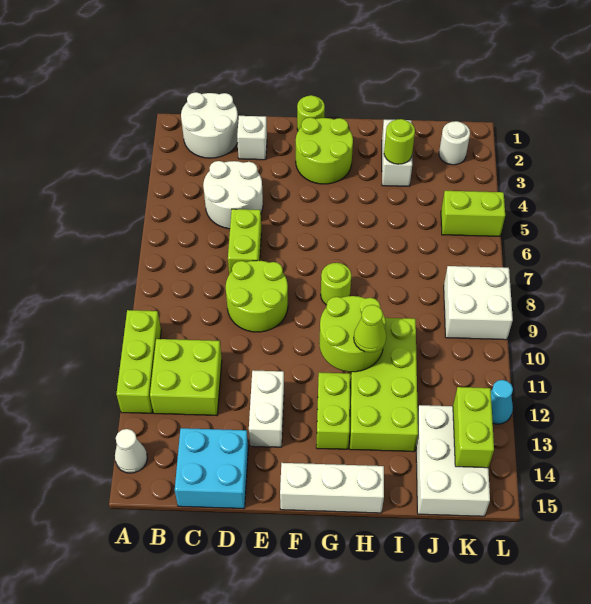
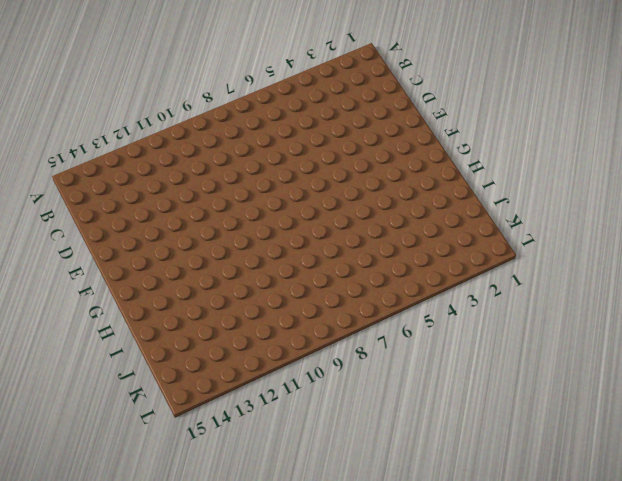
none -> lime 1x3 brick [117,310,161,413]
none -> white 1x1 cone [115,429,147,473]
none -> white 2x2 round brick [181,92,238,158]

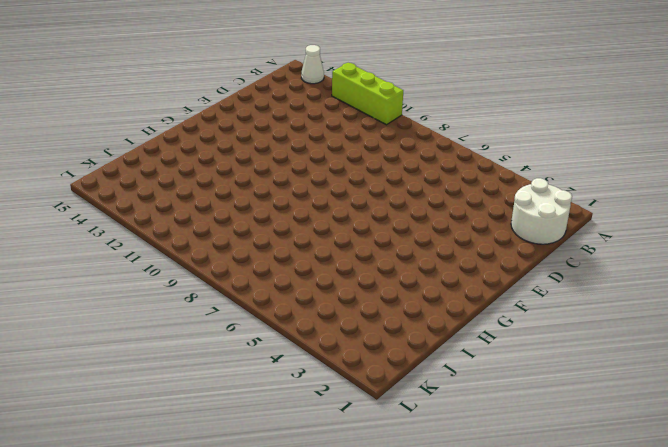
none -> lime 2x2 brick [150,339,222,415]
none -> white 2x2 round brick [203,161,263,229]
none -> cyan 2x2 brick [175,428,248,509]

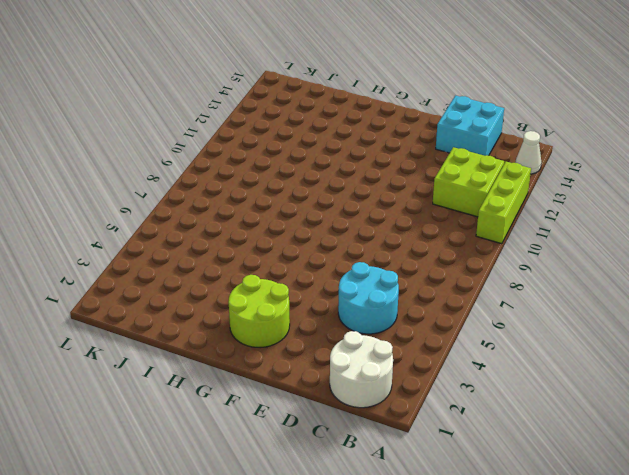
cyan 2x2 round brick [338,262,399,334] -> white 2x2 round brick [203,161,263,229]
none -> white 1x1 brick [237,116,267,160]
none -> lime 1x2 brick [228,209,261,274]
none -> lime 2x2 round brick [226,260,288,332]

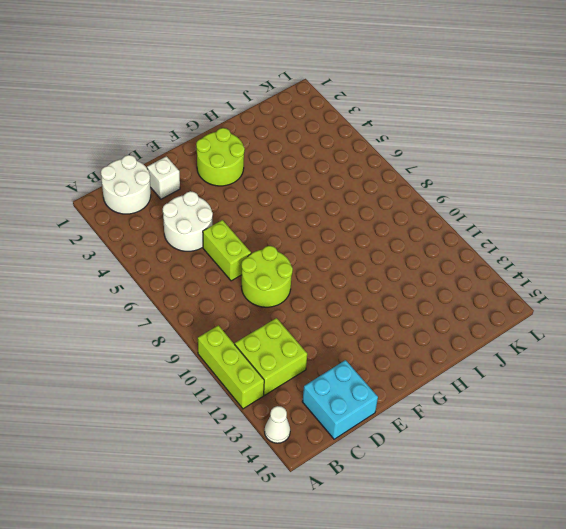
none -> white 1x2 brick [249,370,284,447]
none -> lime 1x1 round brick [297,95,325,131]
none -> white 1x3 brick [280,463,384,513]

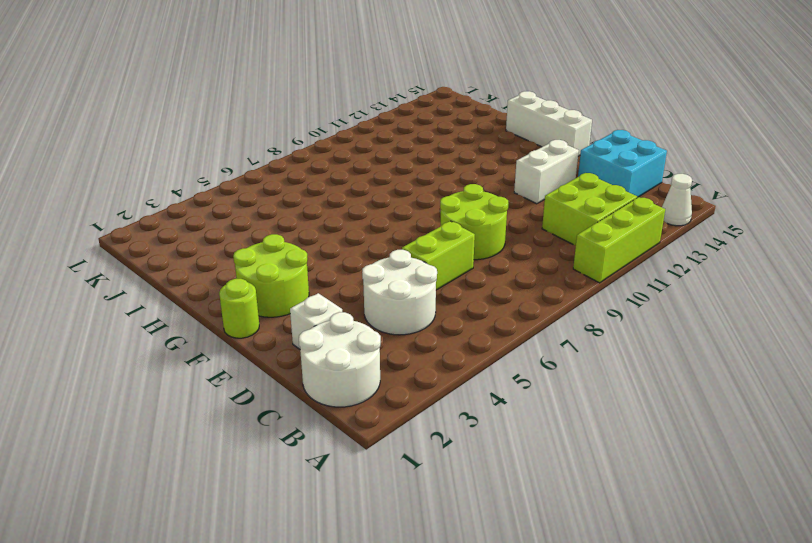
none -> lime 1x1 round brick [321,263,351,305]
none -> lime 1x2 brick [316,372,350,449]
none -> lime 2x4 brick [350,318,418,452]

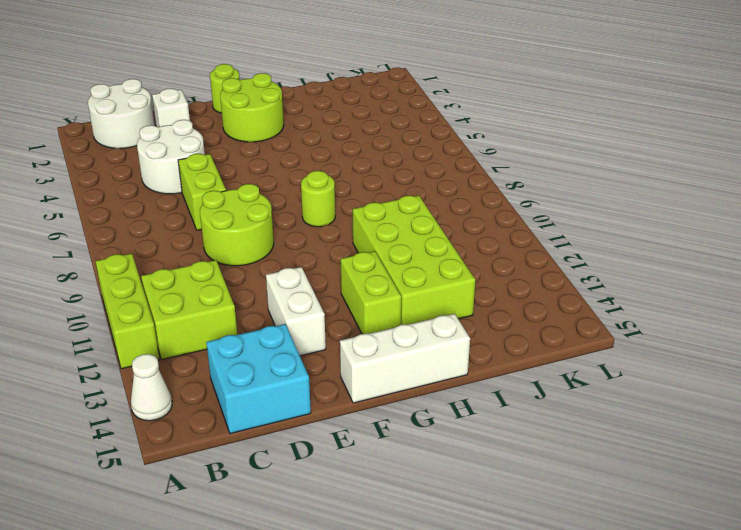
none -> white 1x2 brick [382,120,412,186]
none -> white 2x3 brick [416,405,490,516]
none -> white 1x1 round brick [439,121,470,165]

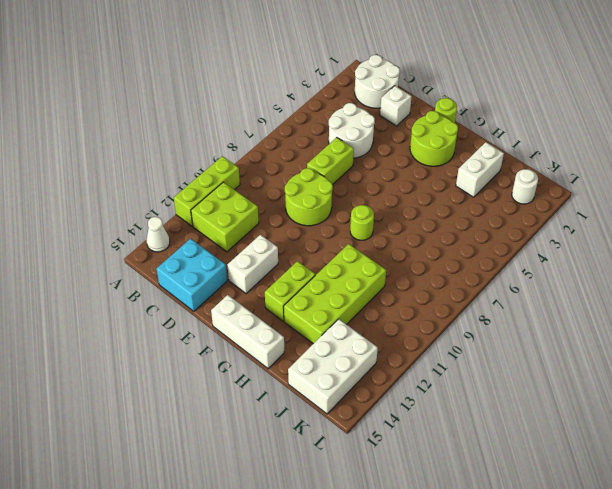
none -> lime 1x2 brick [441,191,505,236]
none -> white 2x2 brick [444,266,513,340]
none -> cyan 1x1 cone [491,380,513,424]

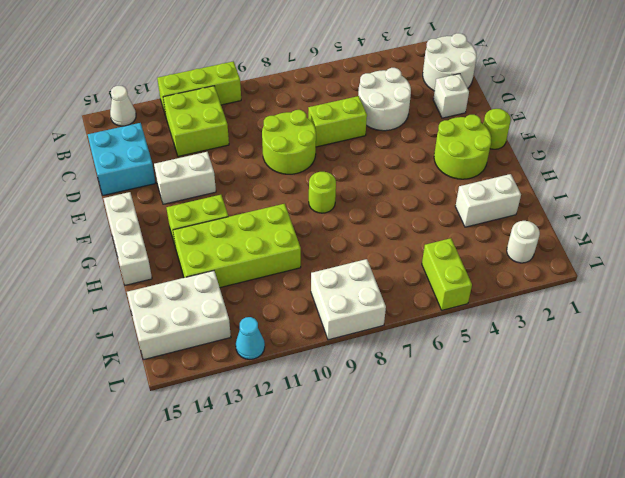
none -> lime 2x2 round brick [319,296,386,372]
none -> lime 1x1 round brick [384,119,415,164]
none -> lime 1x2 brick [453,387,494,468]

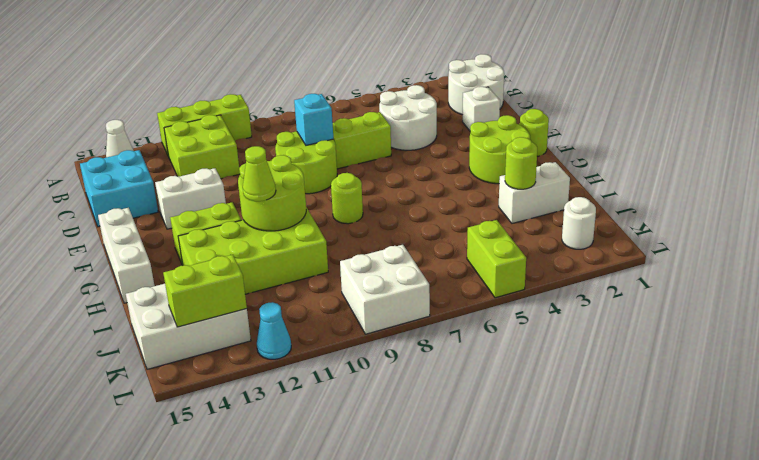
cyan 1x1 brick [294,94,333,145] -> none

